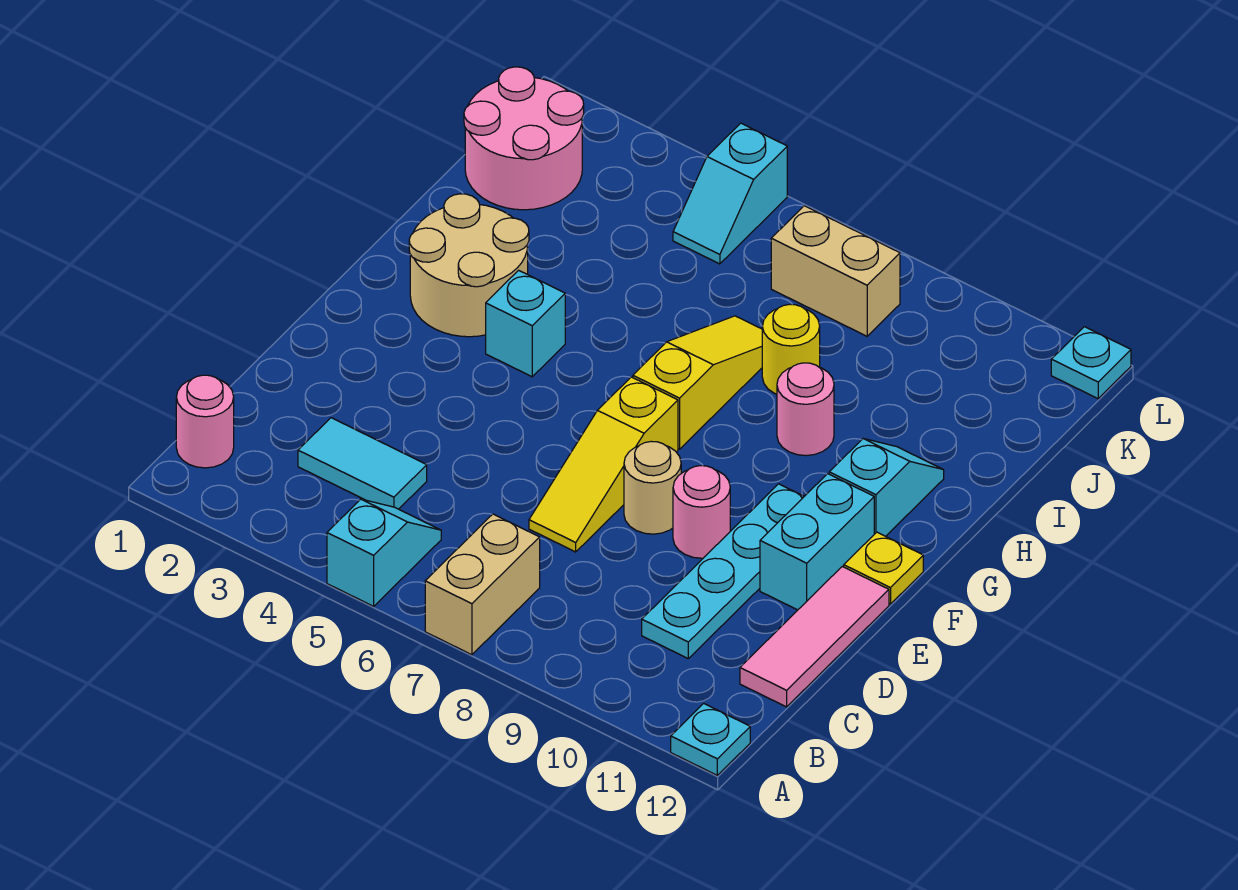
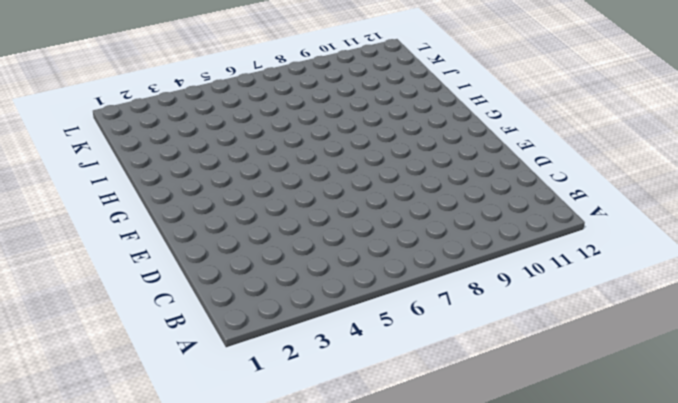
none -> cyan 1x2 slope [327,499,441,606]
none -> tan 1x2 brick [425,514,540,655]
none -> cyan 1x1 plate [671,704,750,775]

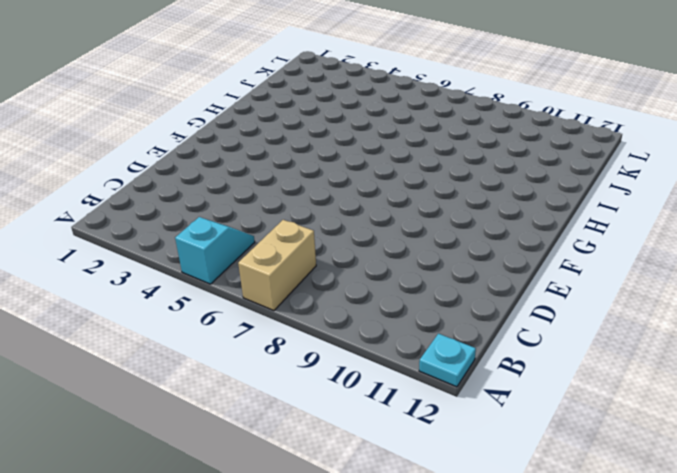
none -> pink 1x1 round brick [176,375,234,468]
none -> cyan 1x2 tile [298,418,427,509]
none -> cyan 1x4 plate [642,484,804,658]

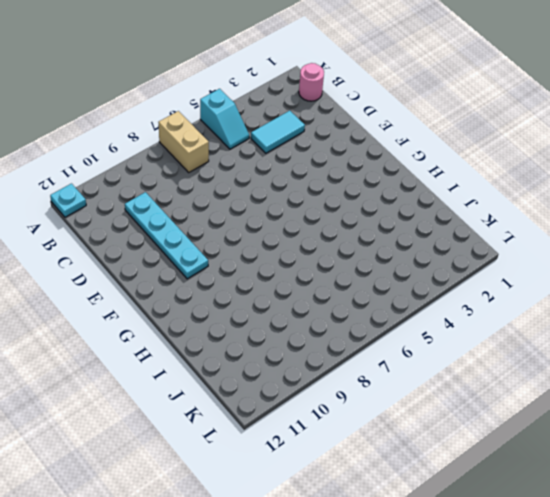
none -> pink 1x3 tile [740,567,889,707]
none -> yellow 1x3 slope [529,377,678,552]
none -> tan 1x1 round brick [624,441,681,534]

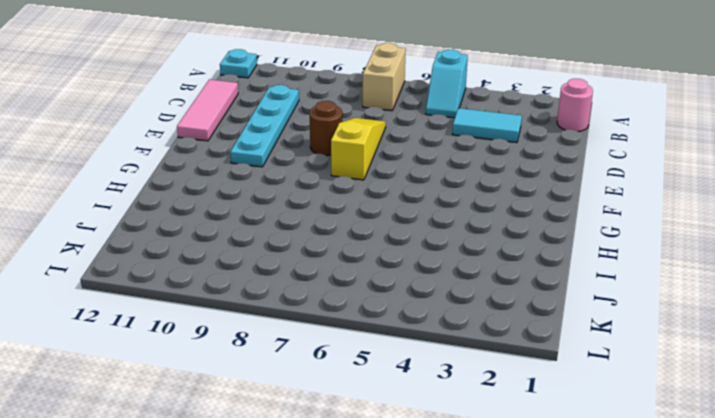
brown 1x1 round brick [309,101,342,155] -> tan 1x1 round brick [624,441,681,534]
none -> pink 1x1 round brick [673,466,730,558]
none -> cyan 1x2 brick [760,474,874,610]
none -> yellow 1x1 plate [844,532,923,604]

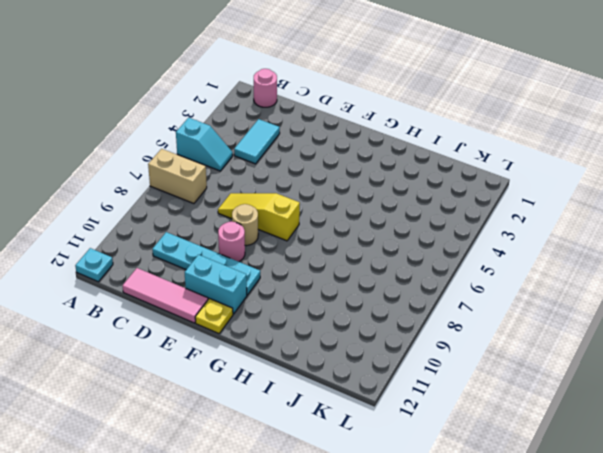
none -> tan 2x2 round brick [409,194,529,337]
none -> cyan 1x1 brick [486,270,565,377]
none -> yellow 1x3 slope [633,316,762,449]

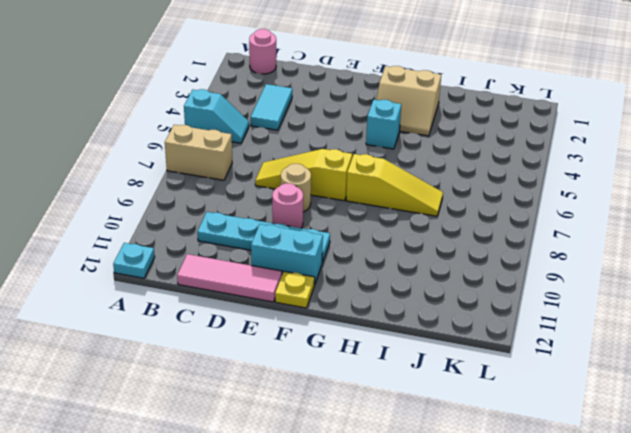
tan 2x2 slope [377,66,441,136] -> tan 2x2 round brick [409,194,529,337]
none -> cyan 1x2 slope [829,439,944,536]
none -> pink 1x1 round brick [777,363,834,456]
none -> yellow 1x1 round brick [762,304,820,394]

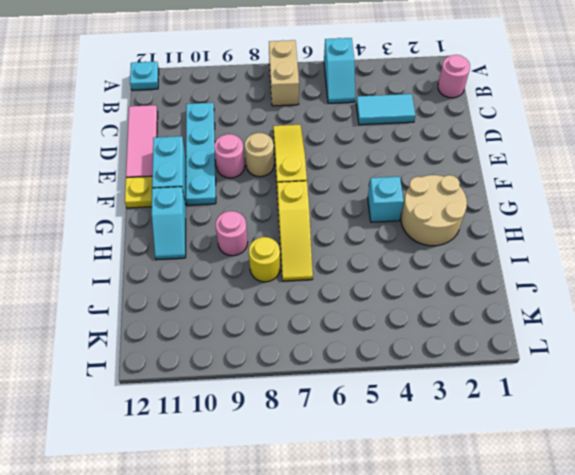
none -> pink 2x2 round brick [464,67,584,210]
none -> cyan 1x2 slope [673,123,787,264]
none -> tan 1x2 brick [771,206,900,336]

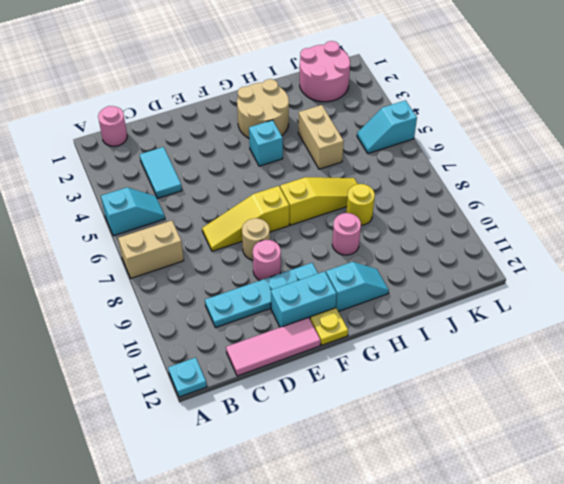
tan 1x2 brick [298,105,344,169] -> tan 1x2 brick moved to [771,206,900,336]
none -> cyan 1x1 plate [1051,327,1131,399]

